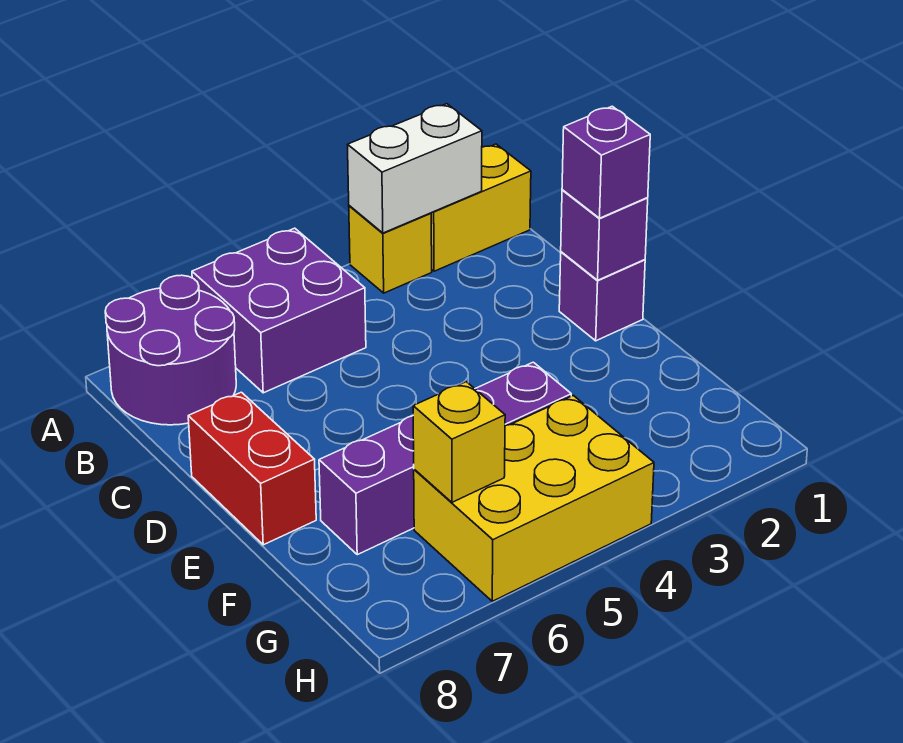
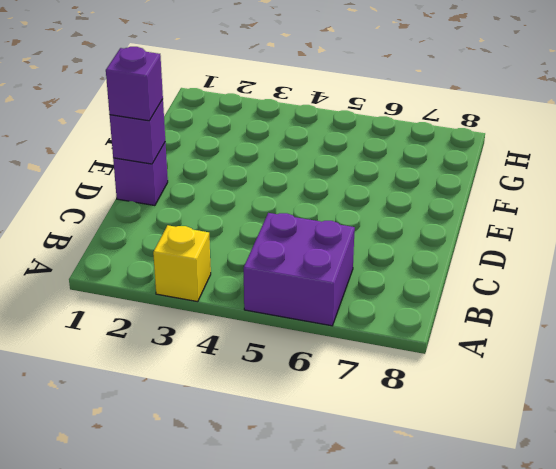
none -> yellow 1x2 brick [431,144,531,271]
none -> purple 2x2 round brick [105,275,236,425]
none -> red 1x2 brick [188,392,316,545]

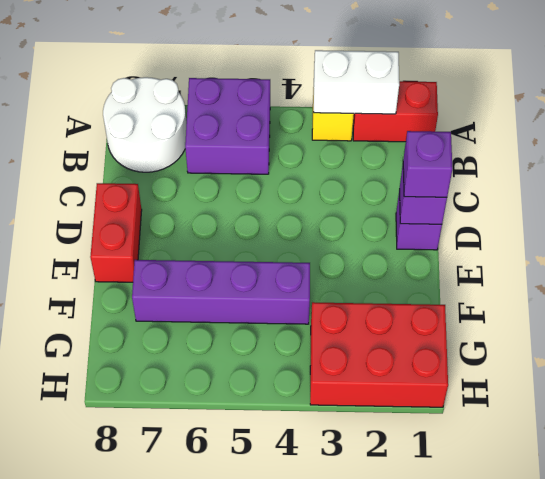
red 1x2 brick [353,81,438,142] -> yellow 1x2 brick [431,144,531,271]
white 2x2 round brick [103,77,186,172] -> purple 2x2 round brick [105,275,236,425]
red 2x3 brick [310,302,448,407] -> none
none -> yellow 2x3 brick [414,395,654,601]
none -> yellow 1x1 brick [413,382,505,502]

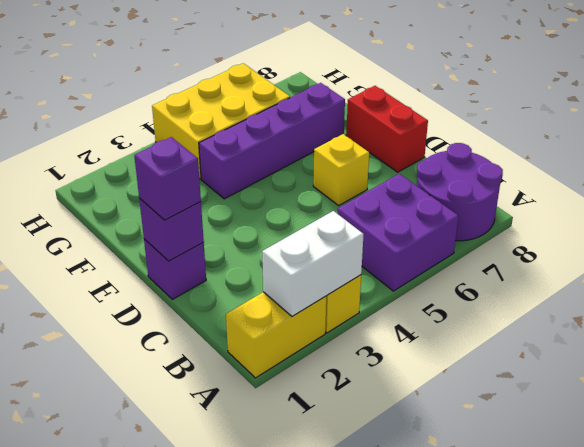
yellow 1x1 brick [313,134,369,205] -> yellow 1x1 brick moved to [413,382,505,502]

